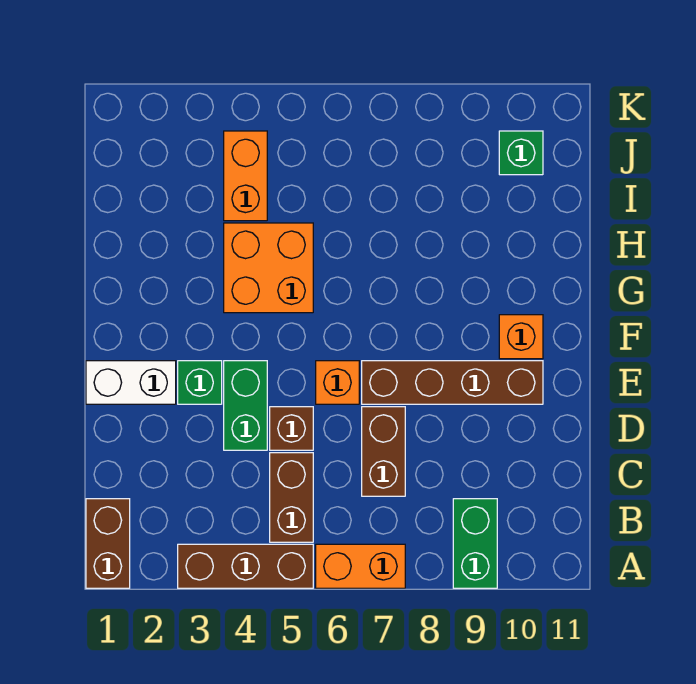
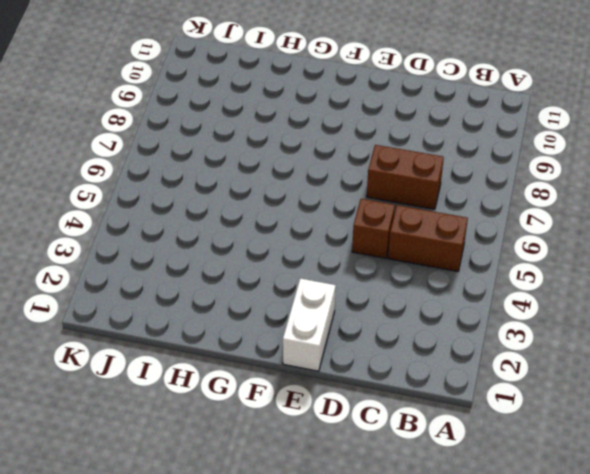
none -> brown 1x2 brick [86,499,130,588]
none -> brown 1x3 brick [178,544,313,588]
none -> orange 1x2 brick [316,544,405,588]

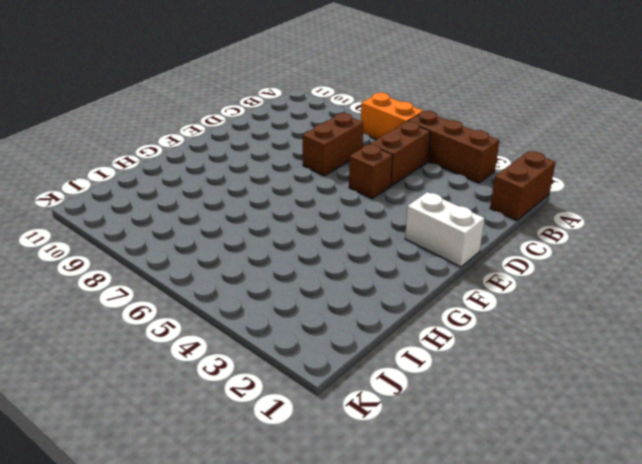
none -> green 1x2 brick [453,499,497,588]
none -> green 1x2 brick [224,361,267,450]
none -> green 1x1 brick [178,361,222,404]

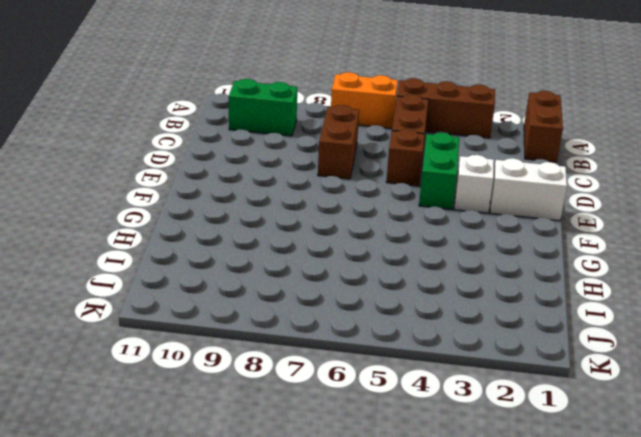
green 1x2 brick [229,79,297,136] -> green 1x2 brick turned to [453,499,497,588]
white 1x1 brick [454,155,494,213] -> green 1x1 brick [178,361,222,404]
none -> orange 1x1 brick [316,361,359,404]
none -> brown 1x4 brick [362,361,543,404]
none -> orange 1x1 brick [499,315,543,359]

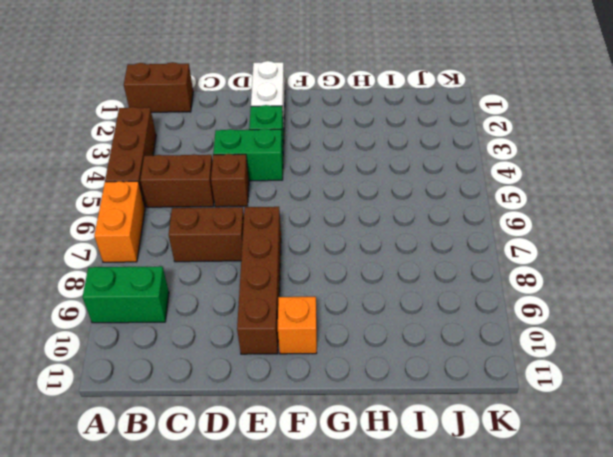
none -> orange 1x1 brick [316,361,359,404]
none -> orange 2x2 brick [224,223,313,313]
none -> orange 1x2 brick [224,131,267,221]

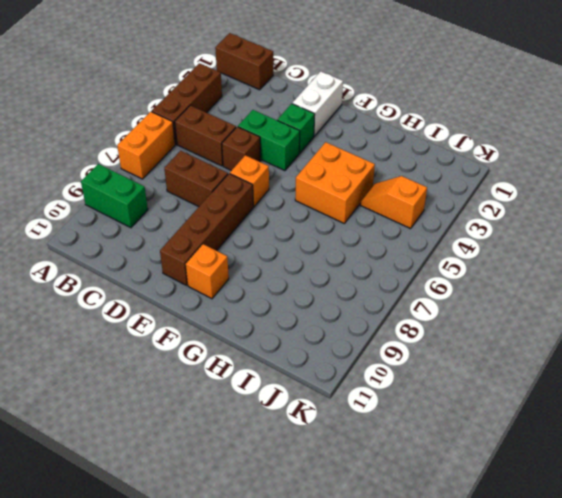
orange 1x2 slope [360,176,427,229] -> orange 1x2 brick [224,131,267,221]
none -> green 1x1 brick [499,131,543,175]

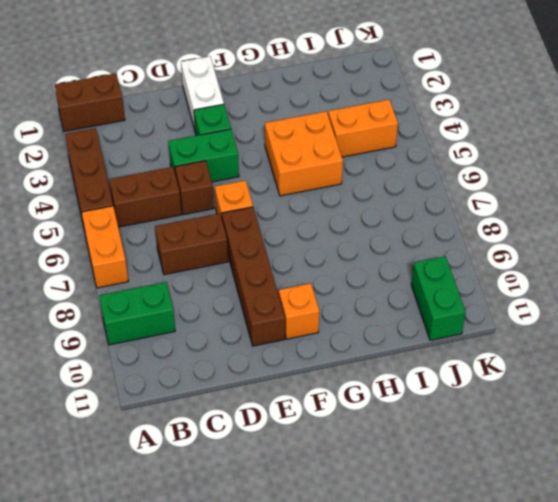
green 1x2 brick [411,256,466,340] -> green 1x1 brick [499,131,543,175]

